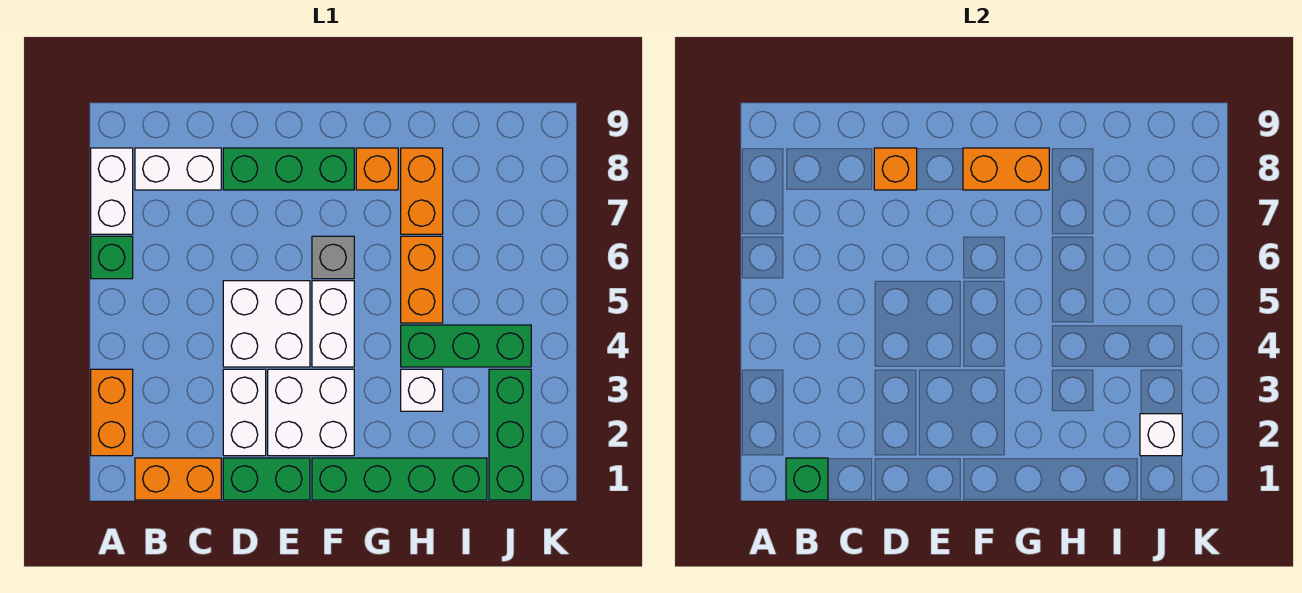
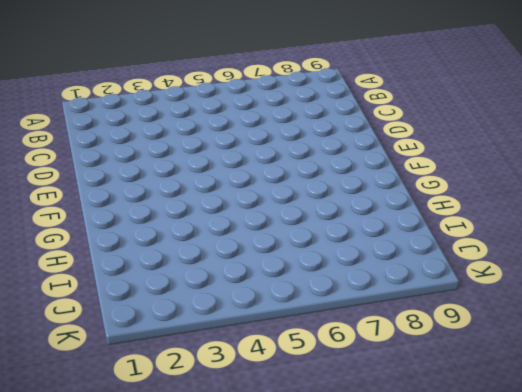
none -> orange 1x2 brick [91,369,133,456]
none -> green 1x1 brick [91,236,133,279]
none -> white 1x2 brick [91,148,133,234]

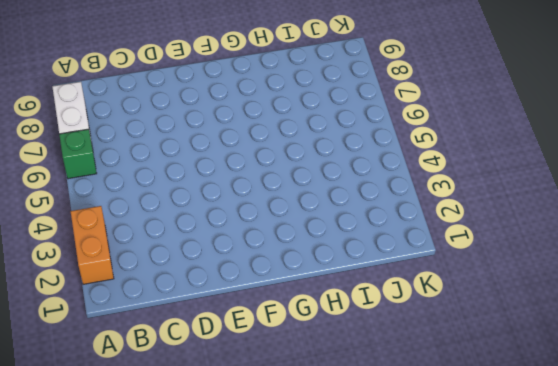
none -> orange 1x2 brick [135,458,221,500]
none -> white 1x2 brick [135,148,221,190]
none -> green 1x2 brick [223,458,310,500]

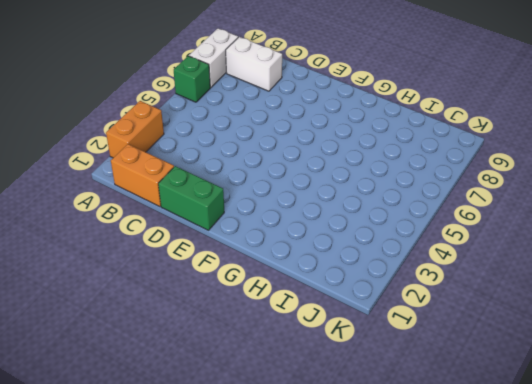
none -> white 1x2 brick [223,369,266,456]
none -> white 2x2 brick [223,281,310,367]
none -> green 1x3 brick [223,148,354,190]

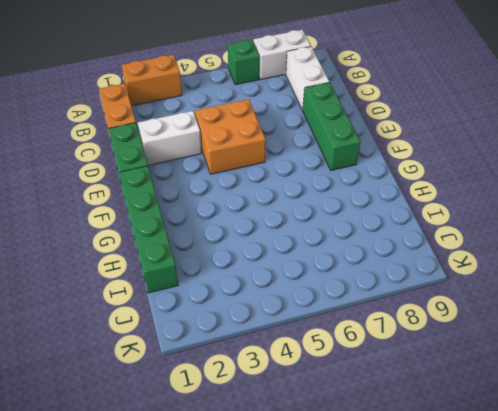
orange 2x2 brick [195,99,266,174] -> white 2x2 brick [223,281,310,367]
none -> white 2x2 brick [268,369,354,456]
none -> white 1x2 brick [312,281,354,367]
none -> grey 1x1 brick [312,236,354,279]

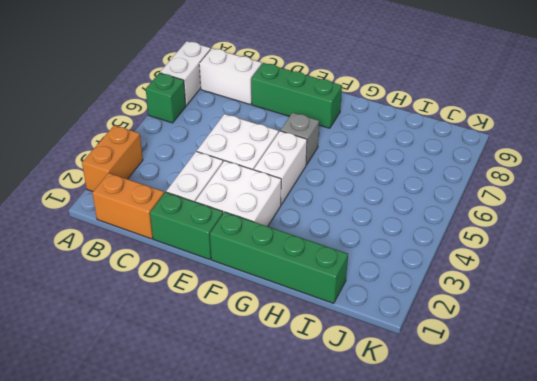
none -> orange 1x1 brick [356,148,398,190]
none -> white 1x1 brick [401,369,443,411]
none -> green 1x3 brick [401,325,531,367]

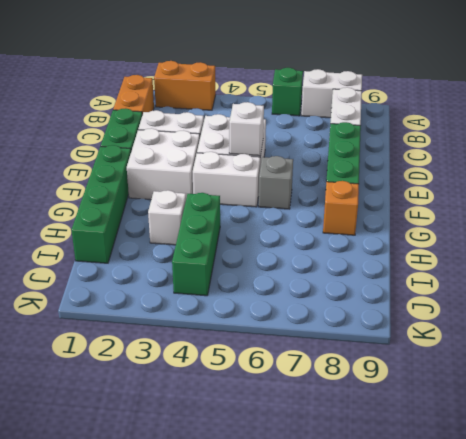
white 1x1 brick [229,102,264,156] -> white 1x1 brick moved to [1140,414,1182,456]
none -> orange 1x2 brick [401,236,443,323]
none -> orange 1x2 brick [401,148,443,234]
none -> green 1x3 brick [489,369,531,500]

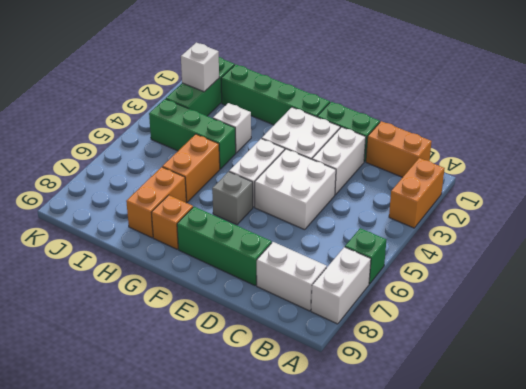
none -> green 1x1 brick [786,458,828,500]
none -> orange 1x1 brick [874,148,917,190]
none -> orange 1x2 brick [963,148,1049,190]

